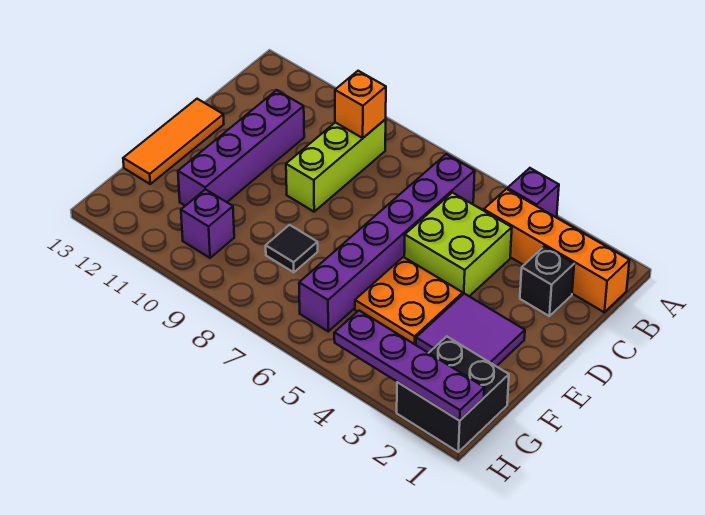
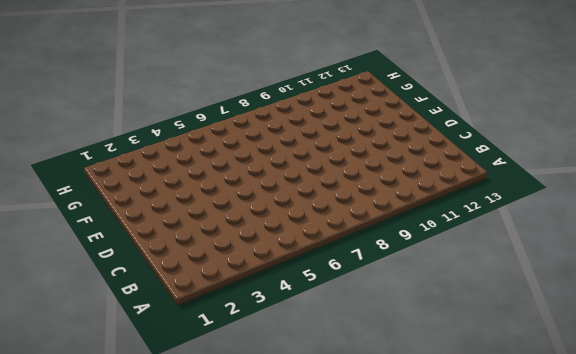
none -> purple 1x1 brick [507,168,559,217]
none -> orange 1x4 brick [484,189,629,312]
none -> purple 1x6 brick [299,154,475,331]

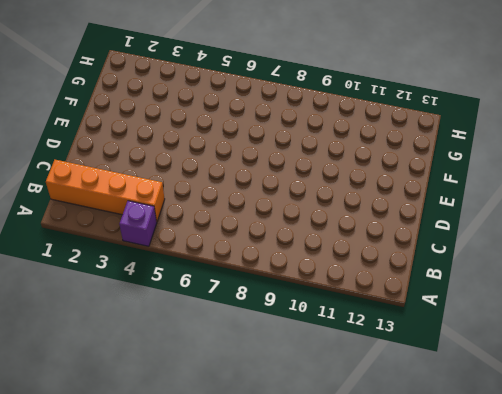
none -> purple 1x6 brick [299,154,475,331]
none -> lime 1x3 brick [286,119,386,212]
none -> black 1x1 brick [520,246,574,316]

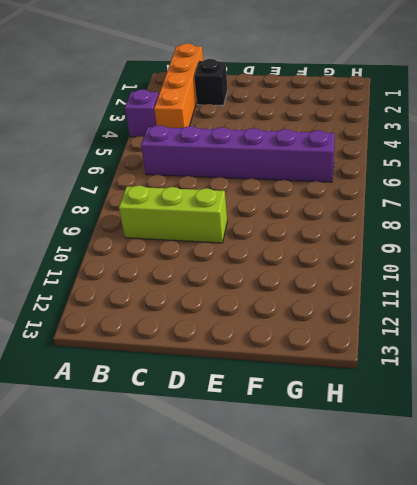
none -> lime 2x2 brick [404,193,512,296]
none -> purple 1x4 brick [178,90,304,206]
none -> orange 1x3 tile [123,99,224,184]

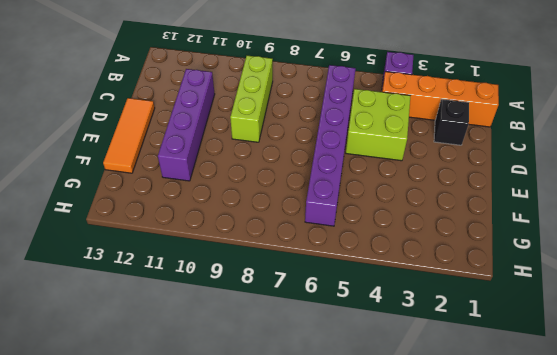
none -> purple 2x2 tile [416,294,525,366]
none -> orange 2x2 plate [355,257,463,345]
none -> black 1x1 tile [266,225,318,272]

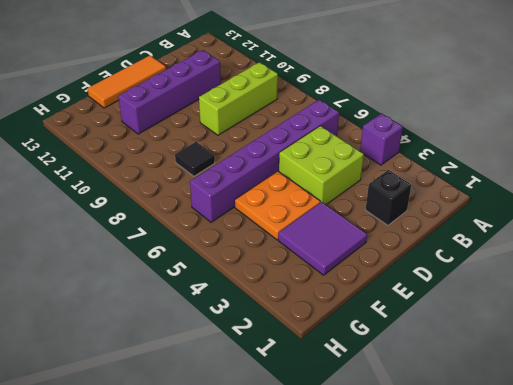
none -> orange 1x4 brick [484,189,629,312]
none -> black 2x2 brick [397,336,509,452]
none -> purple 1x1 brick [181,189,234,258]

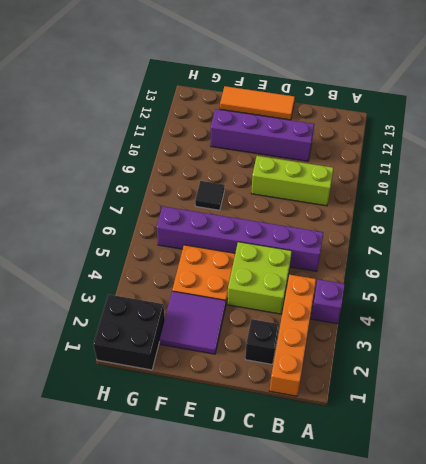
none -> purple 1x1 brick [181,189,234,258]
none -> orange 1x1 brick [335,71,386,138]
none -> purple 1x4 plate [334,311,484,421]

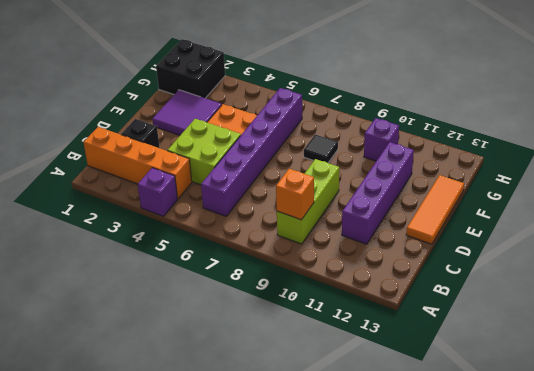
none -> purple 1x4 plate [334,311,484,421]

